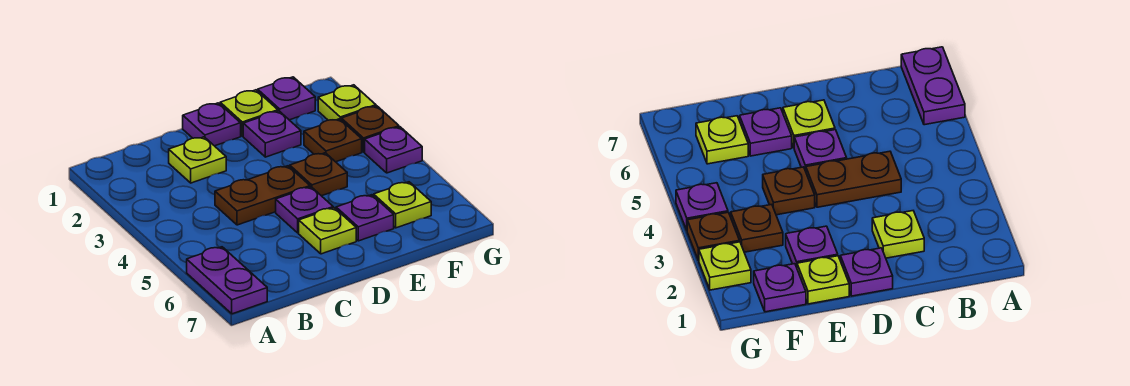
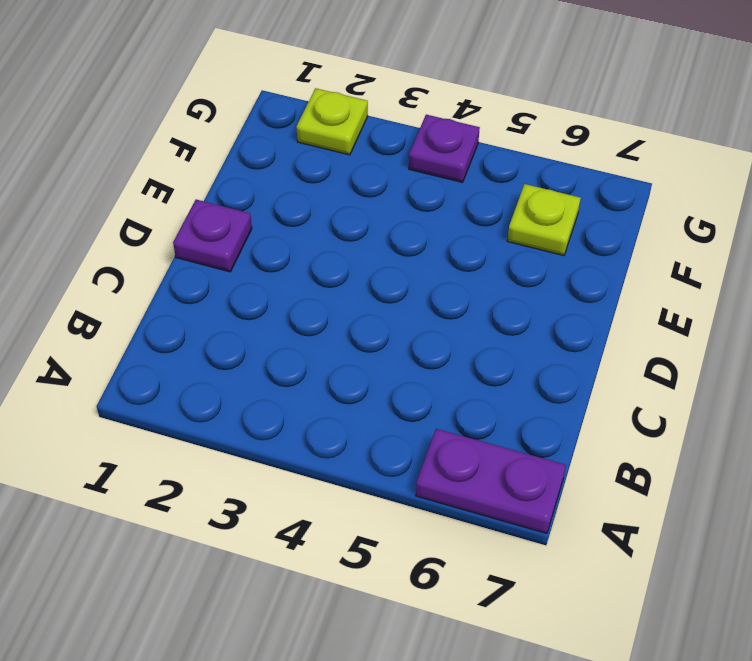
none -> lime 1x1 plate [169,137,226,183]
none -> brown 1x2 plate [215,166,310,225]
none -> purple 1x1 plate [276,187,333,233]

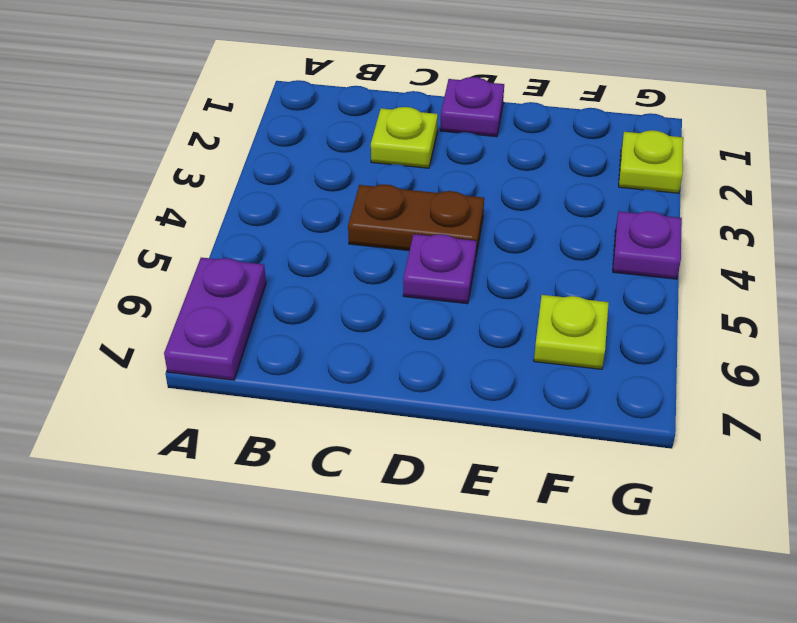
none -> lime 1x1 plate [299,208,356,254]
none -> lime 1x1 plate [220,90,278,136]
none -> purple 1x1 plate [243,111,301,157]

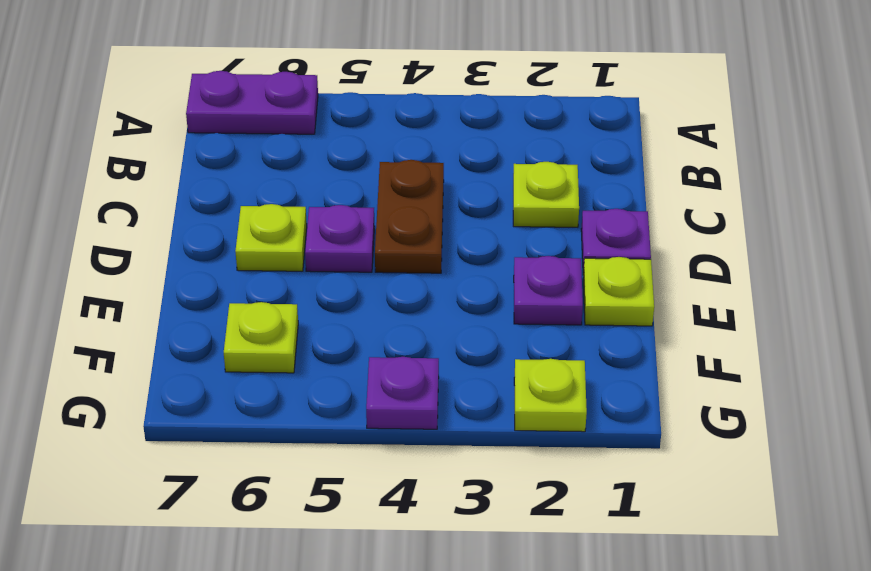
none -> brown 1x1 plate [290,153,347,196]
none -> purple 1x1 plate [336,195,394,241]
none -> purple 1x1 plate [258,77,315,120]

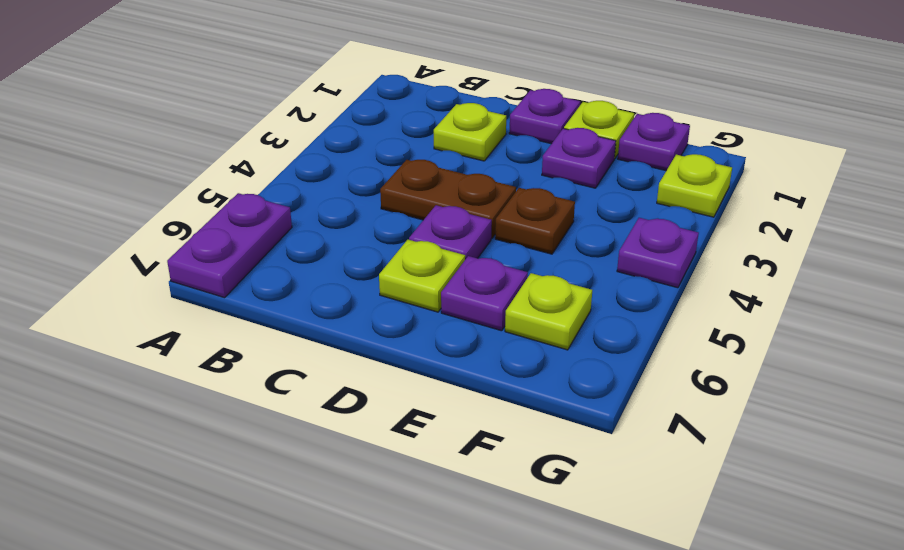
none -> brown 1x1 plate [304,119,362,162]
none -> brown 1x1 plate [341,106,399,152]

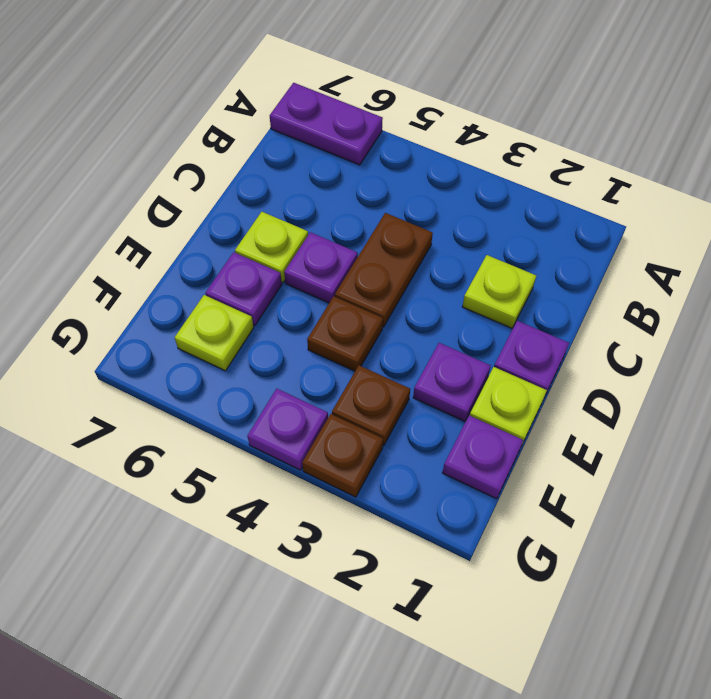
none -> lime 1x1 plate [318,85,376,120]

